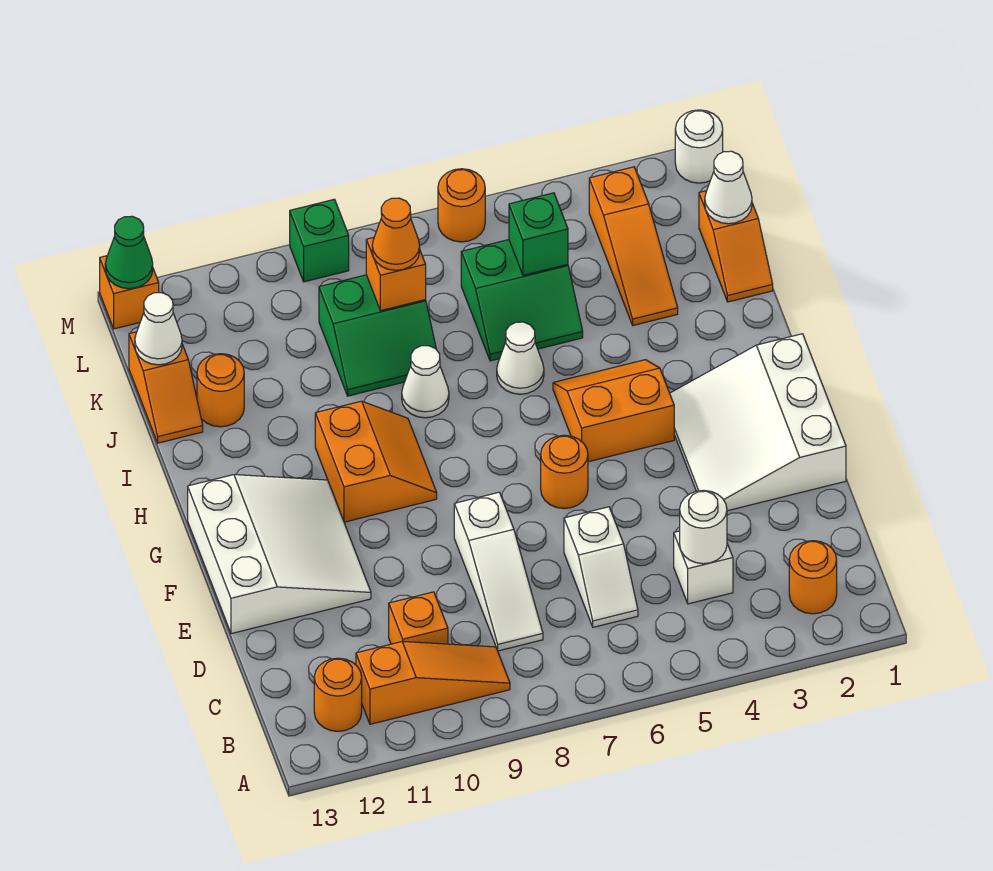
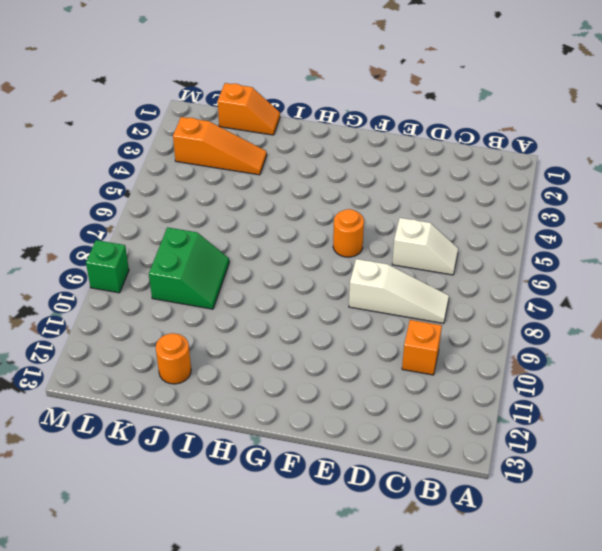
none -> orange 1x1 round brick [789,541,837,614]
none -> orange 1x3 slope [356,641,510,724]
none -> orange 1x1 round brick [314,658,362,731]
none -> white 1x1 brick [674,531,733,604]

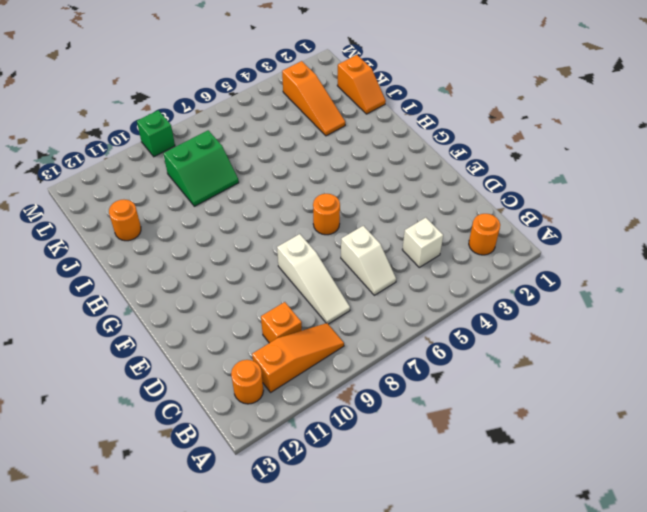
none -> white 3x3 slope [670,334,846,511]
none -> white 3x3 slope [188,475,371,634]
none -> orange 2x2 slope [553,360,674,462]
none -> orange 2x2 slope [315,401,437,522]

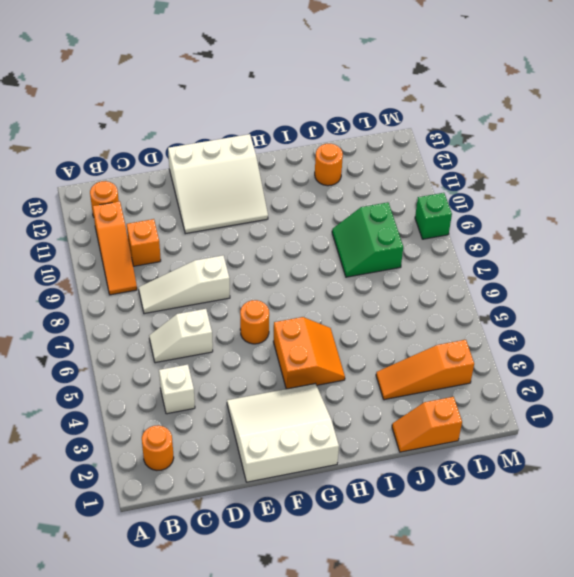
none -> orange 2x2 slope [315,401,437,522]
none -> white 1x1 cone [497,322,544,394]
none -> white 1x1 cone [402,346,449,418]
none -> green 2x2 slope [461,240,583,361]

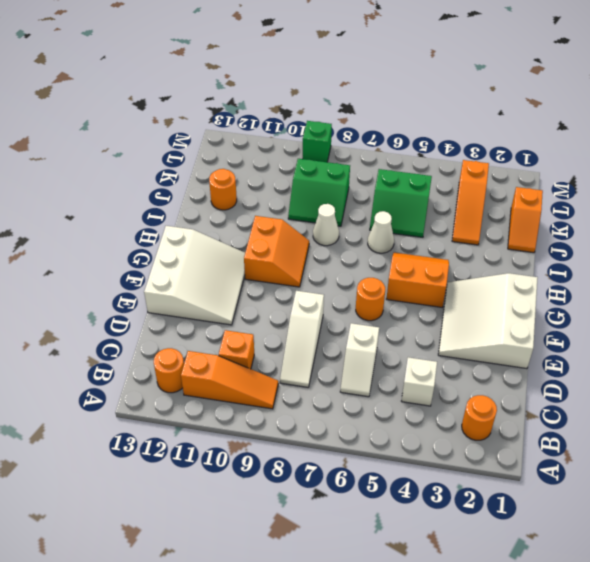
none -> orange 1x2 slope [129,332,203,443]
none -> white 1x1 round brick [675,110,723,183]
none -> orange 1x1 round brick [438,169,485,242]
none -> orange 1x1 brick [100,256,159,329]

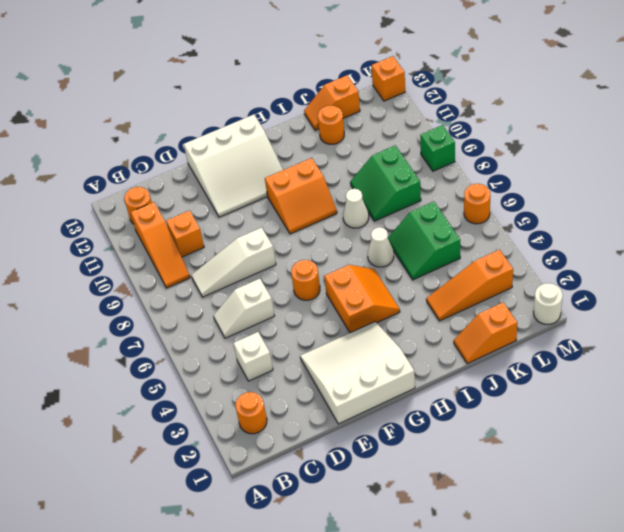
none -> white 1x1 round brick [680,490,727,564]
none -> white 1x1 cone [705,151,752,224]
none -> green 1x1 brick [509,193,568,275]
none -> orange 1x1 brick [366,237,426,311]

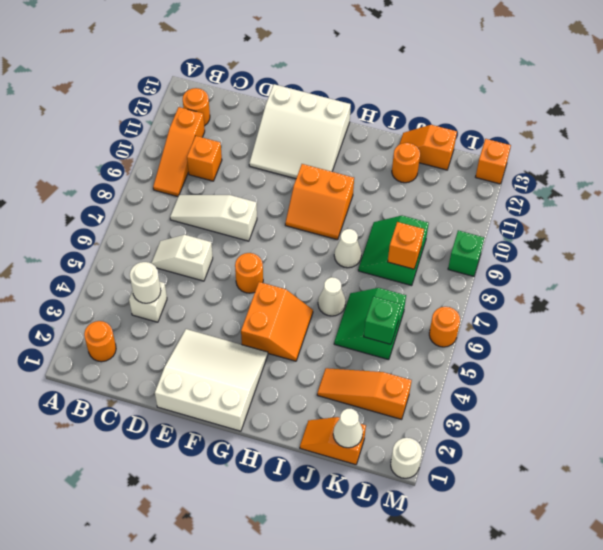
none -> white 1x1 cone [135,293,182,365]
none -> green 1x1 cone [105,216,153,289]
none -> orange 1x1 cone [372,198,420,270]

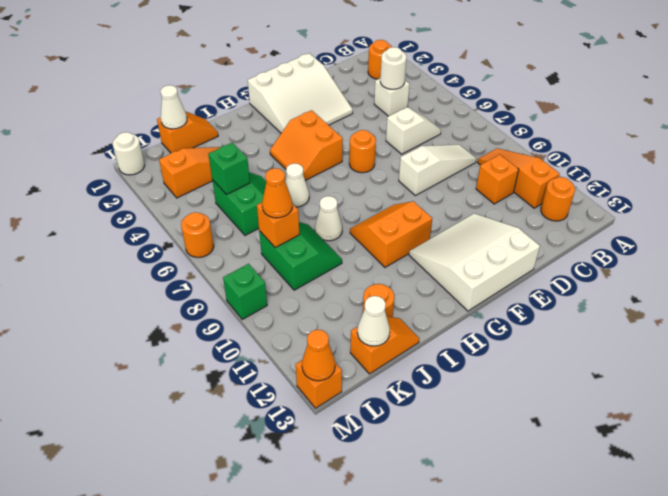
orange 1x1 cone [302,330,335,381] -> green 1x1 cone [105,216,153,289]

